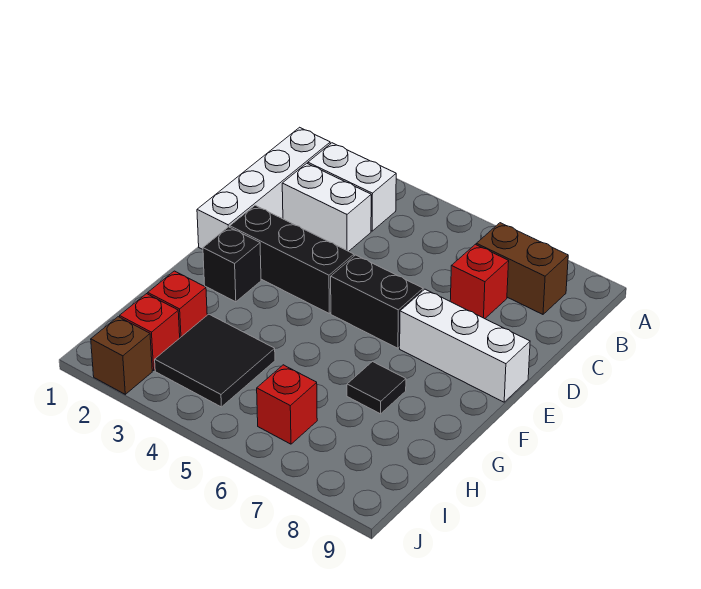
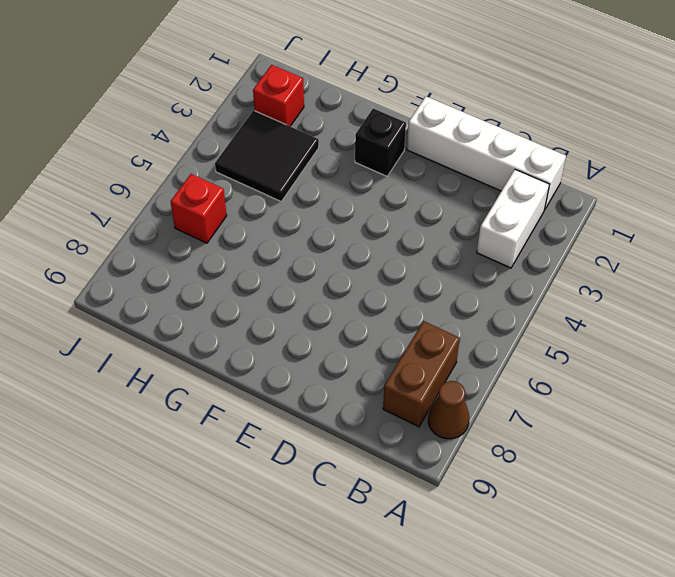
brown 1x1 cone [428,381,469,439] -> none
none -> white 1x2 brick [282,163,371,251]
none -> red 1x1 brick [450,244,509,319]
none -> black 1x3 brick [230,205,354,313]

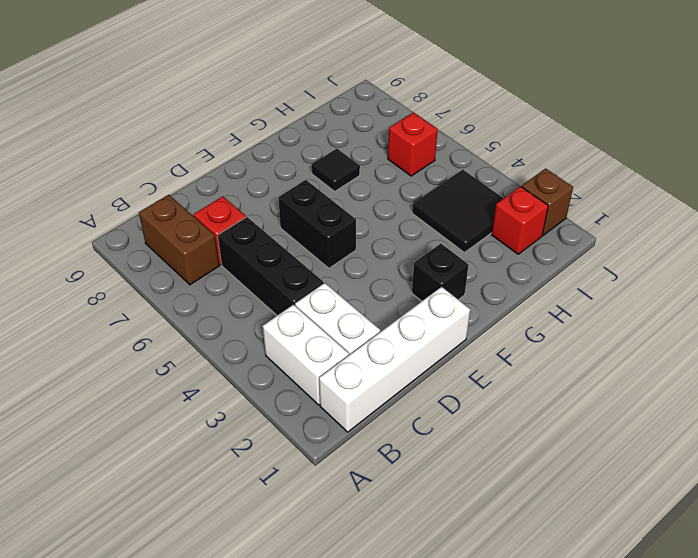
black 1x3 brick [218,217,324,315] -> black 1x3 brick moved to [230,205,354,313]
none -> white 1x3 brick [400,289,530,402]
none -> red 1x1 brick [148,271,207,338]

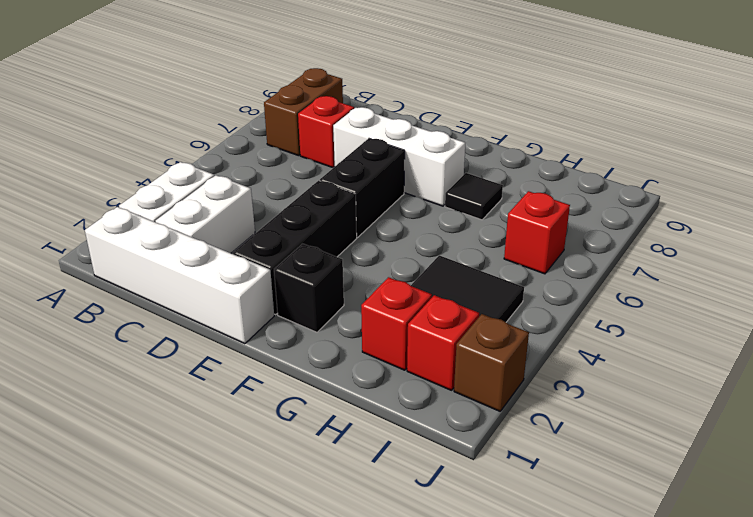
white 1x3 brick [333,107,465,206] -> white 1x3 brick turned to [400,289,530,402]

